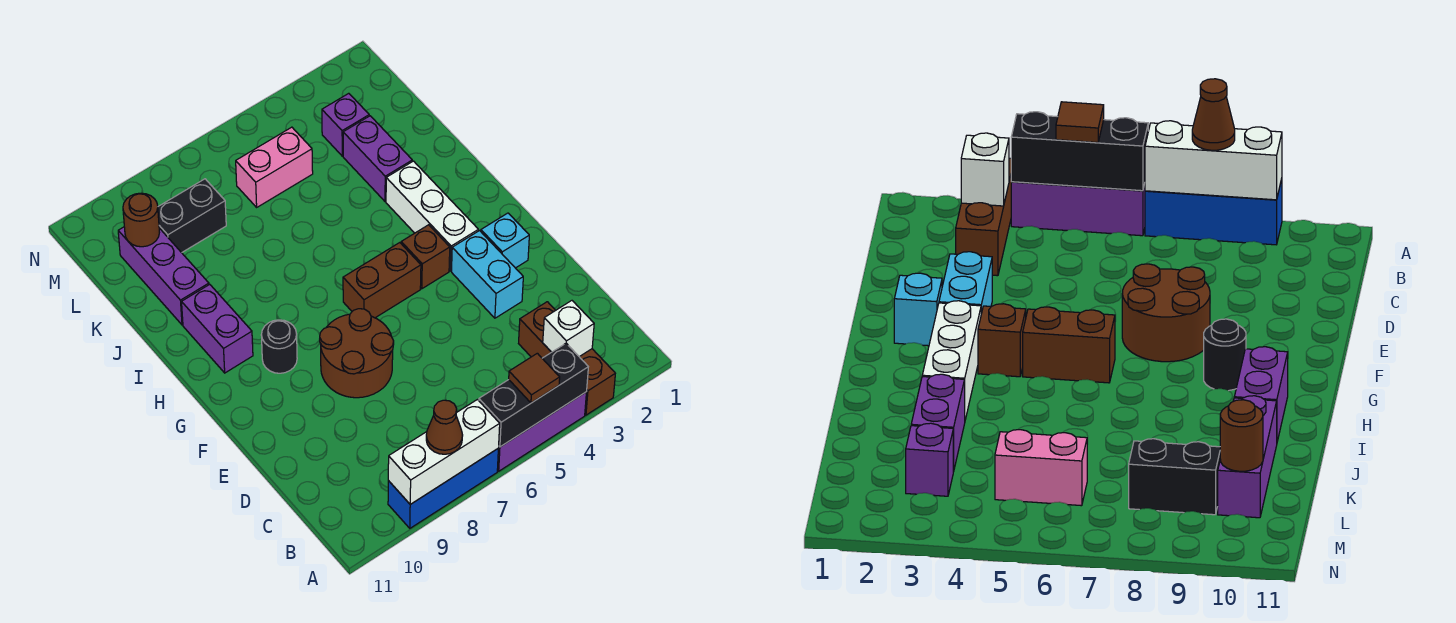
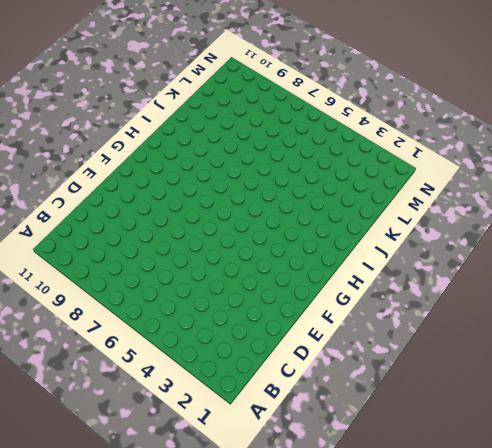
none -> brown 1x3 brick [519,302,615,415]
none -> purple 1x3 brick [497,392,586,471]
none -> blue 1x3 brick [388,449,498,528]

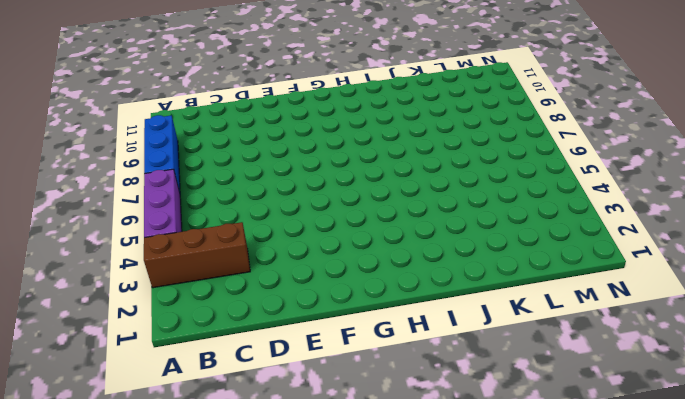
none -> cyan 1x2 brick [452,231,523,318]
none -> brown 2x2 round brick [320,309,394,398]
none -> cyan 1x1 brick [481,213,529,268]

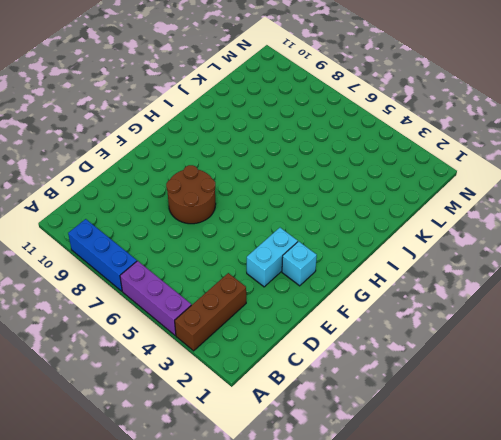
none -> white 1x3 brick [386,161,478,271]
none -> brown 1x1 brick [401,225,450,289]
none -> brown 1x2 brick [343,243,421,318]

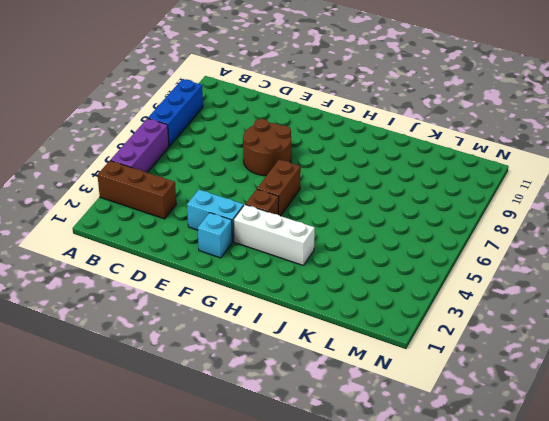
none -> black 1x1 round brick [261,320,297,373]
none -> purple 1x2 brick [182,284,253,373]
none -> purple 1x2 brick [343,116,412,202]

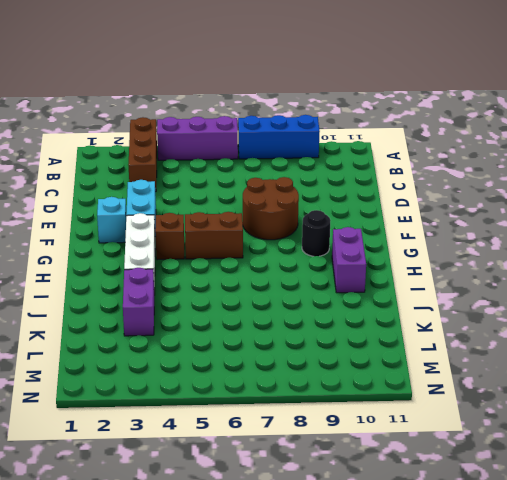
none -> purple 1x3 brick [118,227,209,325]
none -> purple 1x1 brick [322,93,369,156]
none -> pink 1x2 brick [236,127,313,207]

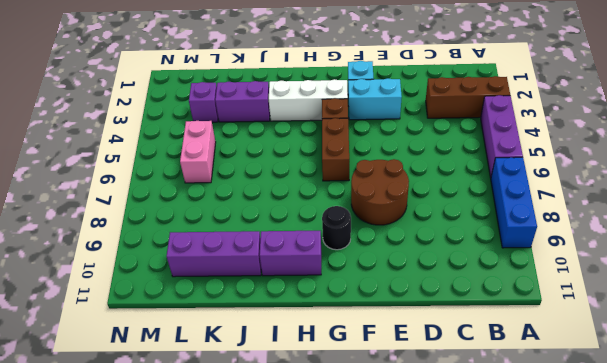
none -> black 1x2 brick [158,179,226,253]
none -> black 1x3 brick [479,343,588,447]
none -> white 1x3 brick [388,400,500,504]

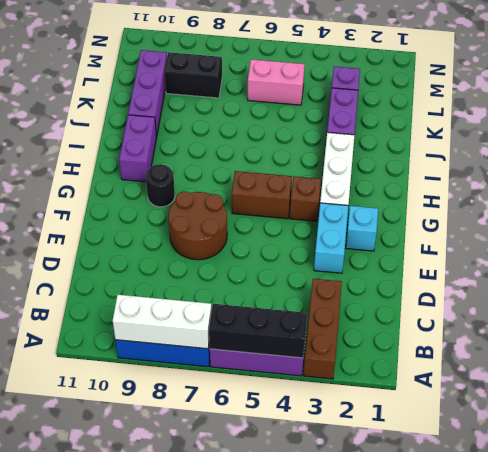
none -> white 1x1 brick [543,301,594,357]
none -> brown 1x1 round brick [123,193,159,247]
none -> brown 1x1 tile [509,353,560,403]

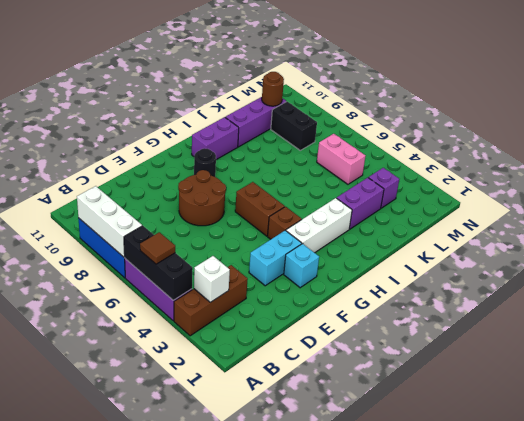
none -> brown 1x1 cone [426,400,463,454]

